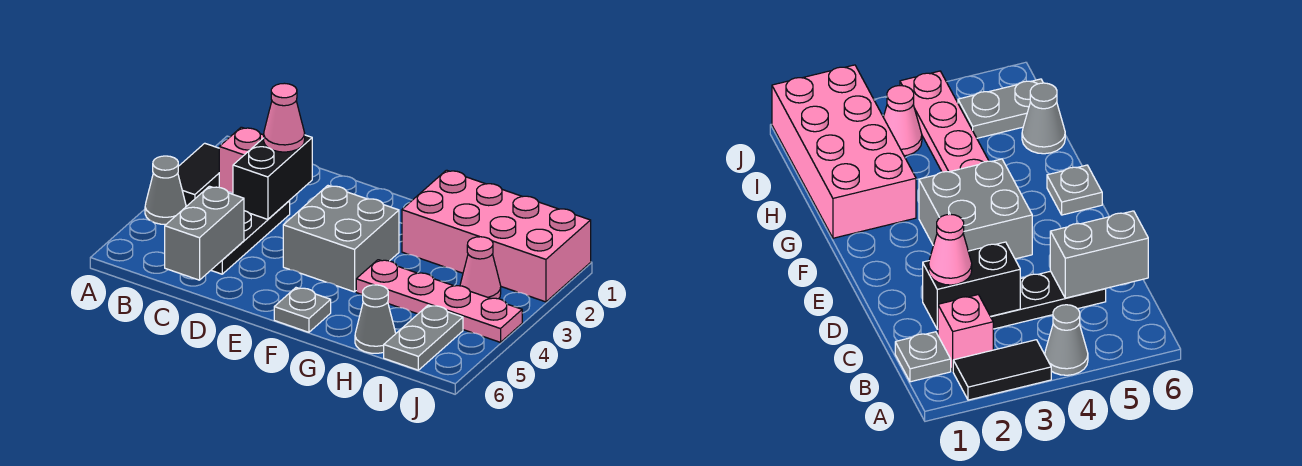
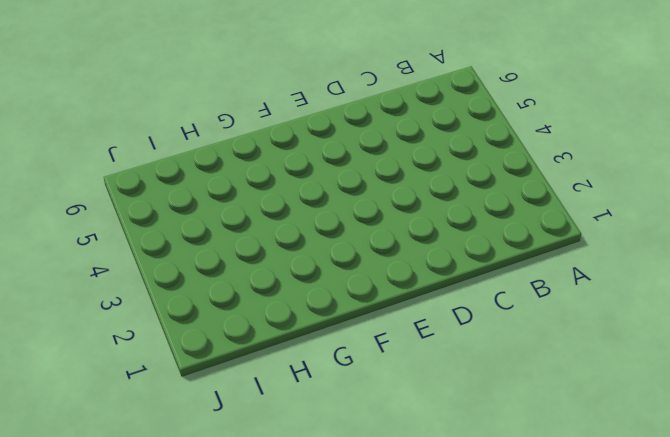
none -> black 1x2 tile [178,143,219,206]
none -> grey 1x1 cone [145,156,186,224]
none -> grey 1x1 plate [895,332,951,382]

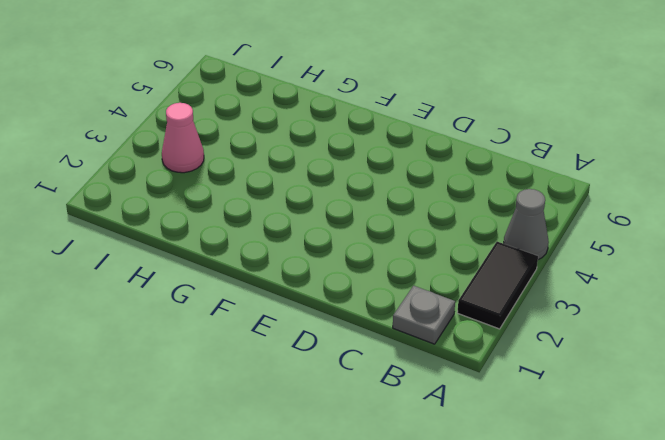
none -> pink 1x1 brick [219,127,264,193]
none -> black 1x3 plate [211,201,290,274]
none -> grey 2x2 brick [283,186,399,292]

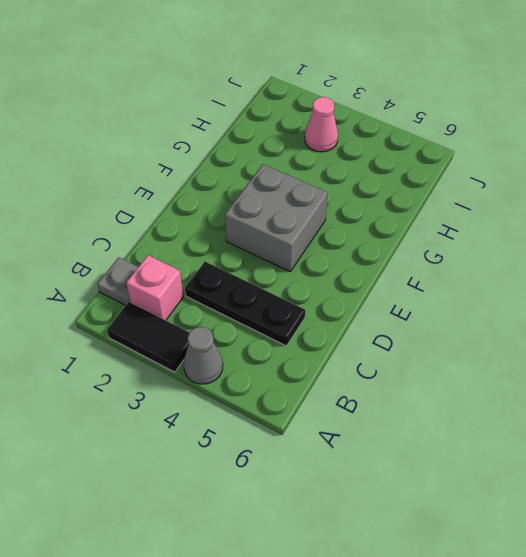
none -> grey 1x1 plate [274,288,331,332]
none -> pink 2x4 brick [402,170,591,302]
none -> pink 1x4 plate [356,260,522,342]

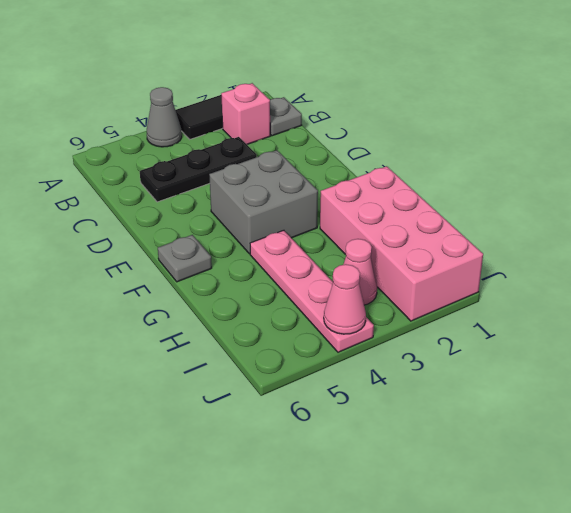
pink 1x1 cone [324,264,366,334] -> pink 1x1 cone moved to [264,83,305,152]
none -> grey 1x1 cone [355,285,396,353]
none -> grey 1x2 plate [384,305,463,370]
none -> black 1x2 brick [233,135,312,219]

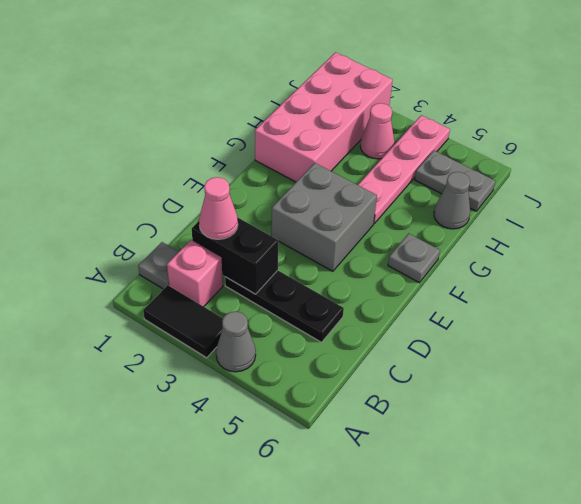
none -> grey 1x2 brick [165,186,244,280]

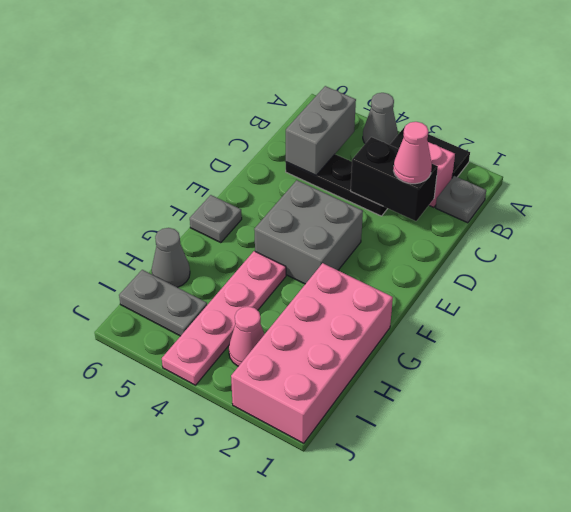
grey 1x2 brick [286,86,356,175] -> grey 1x2 brick turned to [165,186,244,280]

